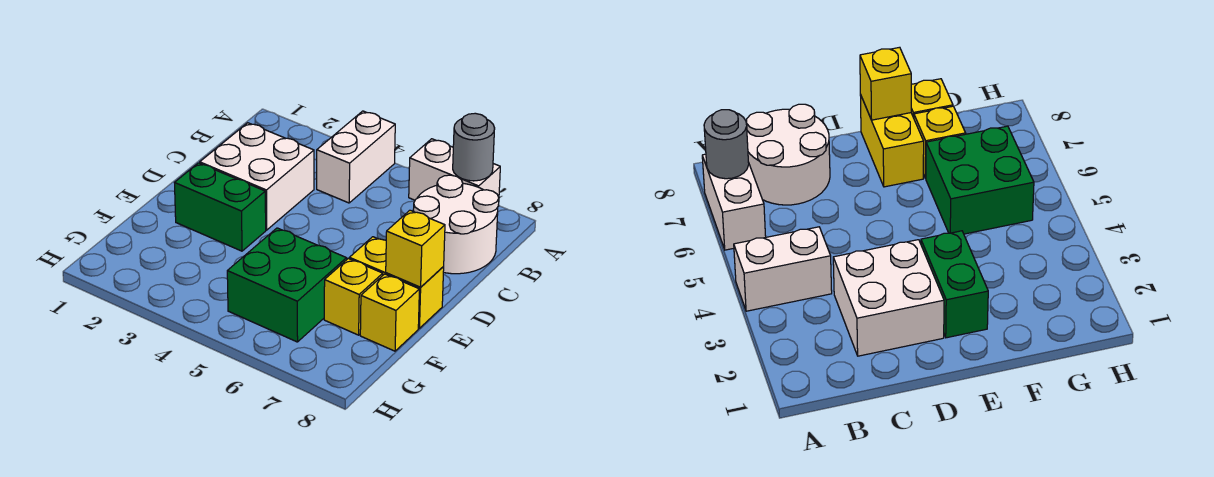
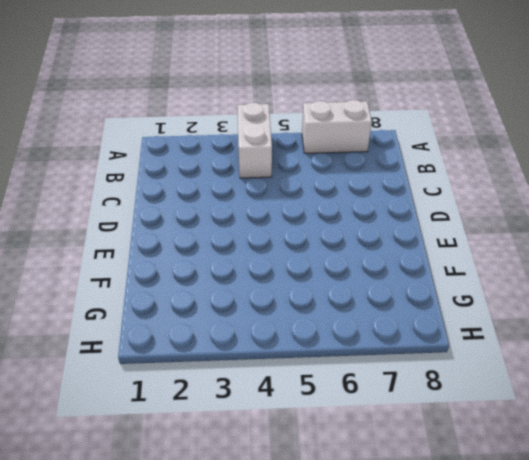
none -> white 2x2 round brick [413,175,499,274]
none -> white 2x2 brick [200,123,314,230]

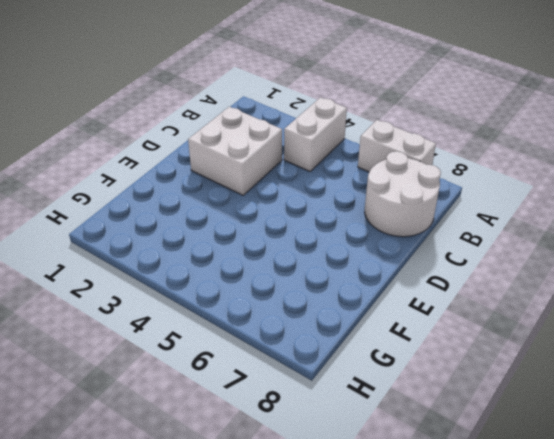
none -> green 1x2 brick [175,163,266,251]
none -> yellow 1x2 brick [349,237,444,328]

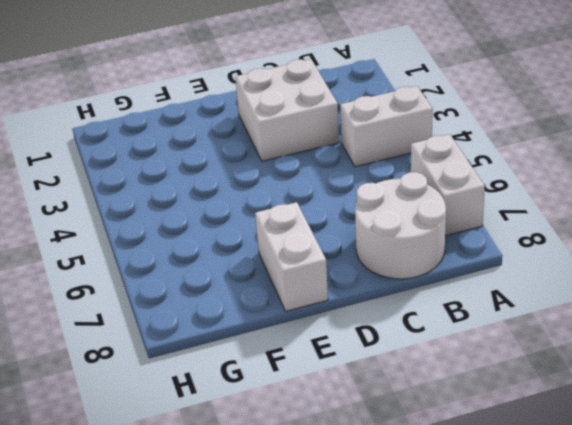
white 1x2 brick [255,202,328,311] -> yellow 1x2 brick [349,237,444,328]
none -> green 1x2 brick [175,163,266,251]
none -> green 2x2 brick [227,228,347,342]

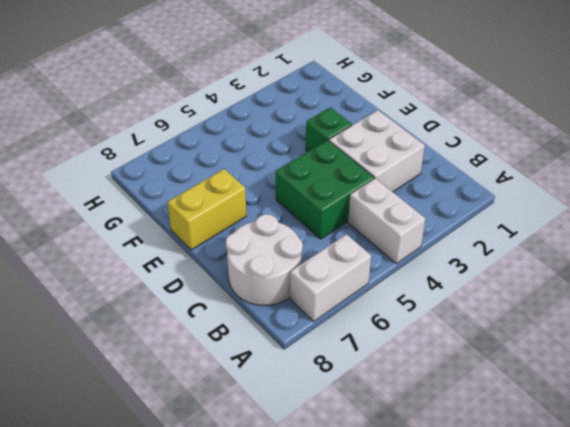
green 2x2 brick [276,140,374,239] -> green 2x2 brick moved to [227,228,347,342]
green 1x1 brick [306,107,352,152] -> green 1x2 brick [175,163,266,251]
none -> yellow 1x1 brick [324,259,383,335]
none -> yellow 1x1 brick [360,274,419,351]

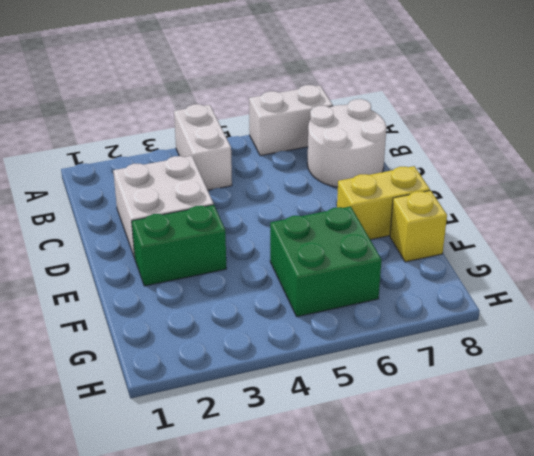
none -> yellow 1x1 brick [324,259,383,335]
none -> grey 1x1 round brick [453,113,495,181]

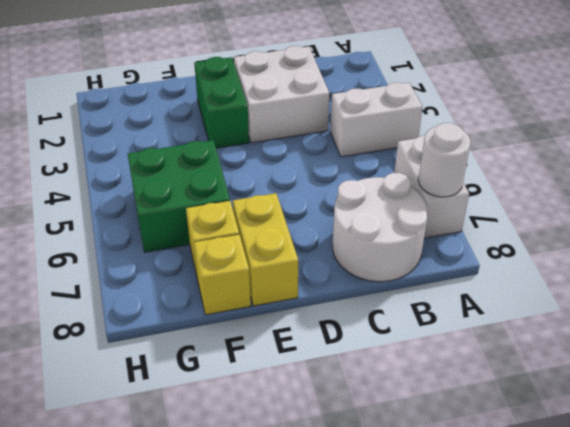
white 1x1 round brick [418,123,471,197] -> grey 1x1 round brick [453,113,495,181]
none -> yellow 1x1 brick [386,210,445,287]

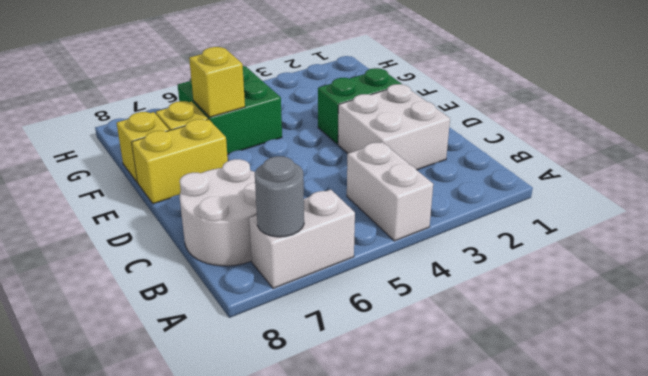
yellow 1x1 brick [189,47,245,117] -> yellow 1x1 brick moved to [386,210,445,287]

